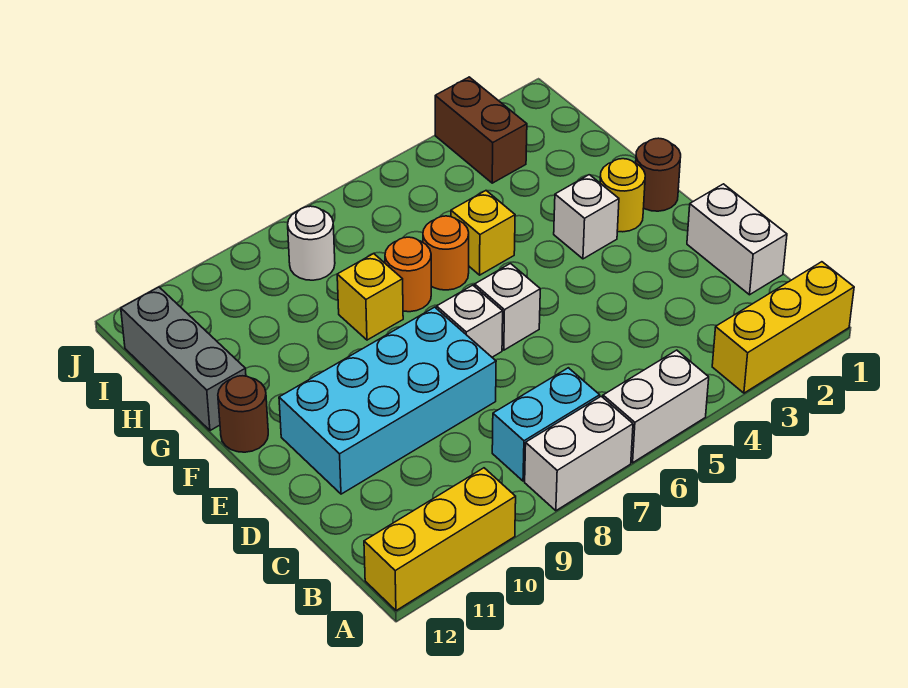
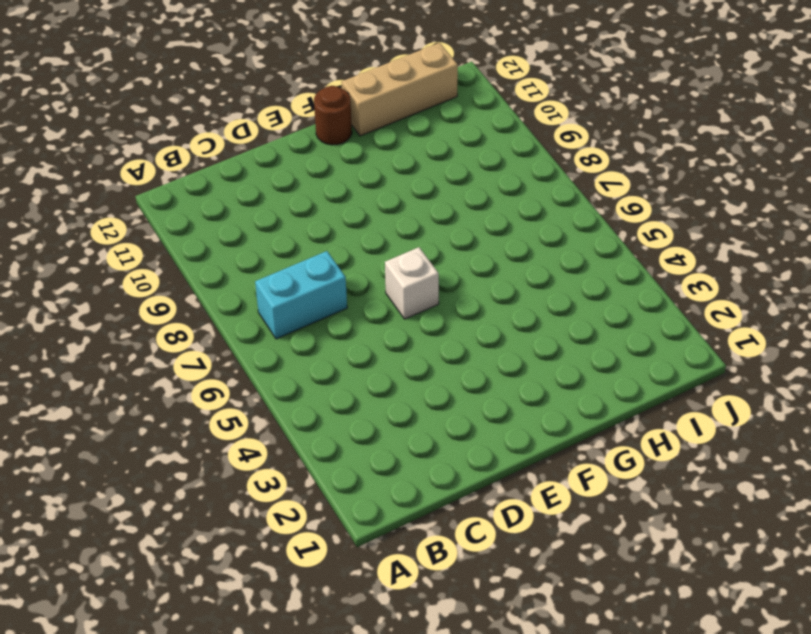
cyan 1x2 brick [255,251,347,339] -> cyan 1x2 brick turned to [492,368,600,481]
tan 1x3 brick [342,43,458,136] -> grey 1x3 brick [121,287,246,431]
none -> yellow 1x3 brick [712,262,854,393]
none -> white 1x2 brick [603,350,709,463]
none -> white 1x2 brick [525,396,633,511]

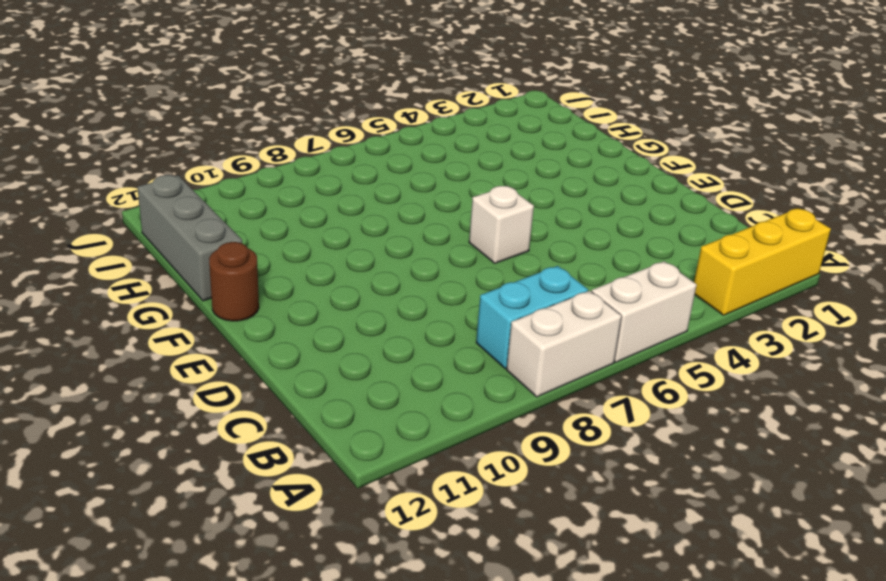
none -> yellow 1x3 brick [364,468,516,611]
none -> white 1x2 brick [687,184,787,295]
none -> cyan 2x4 brick [279,307,496,494]

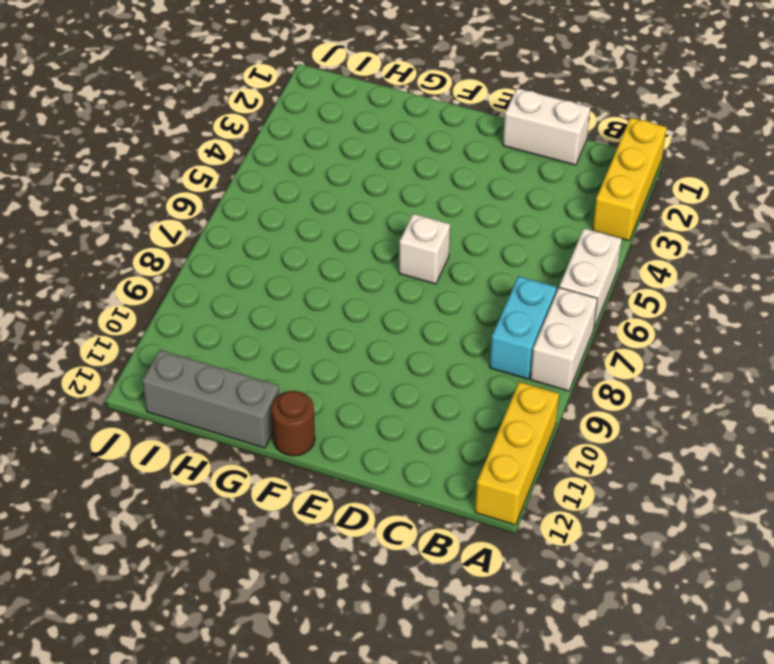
none -> cyan 2x4 brick [279,307,496,494]
none -> white 1x1 brick [437,285,503,357]
none -> brown 1x1 round brick [636,138,681,211]

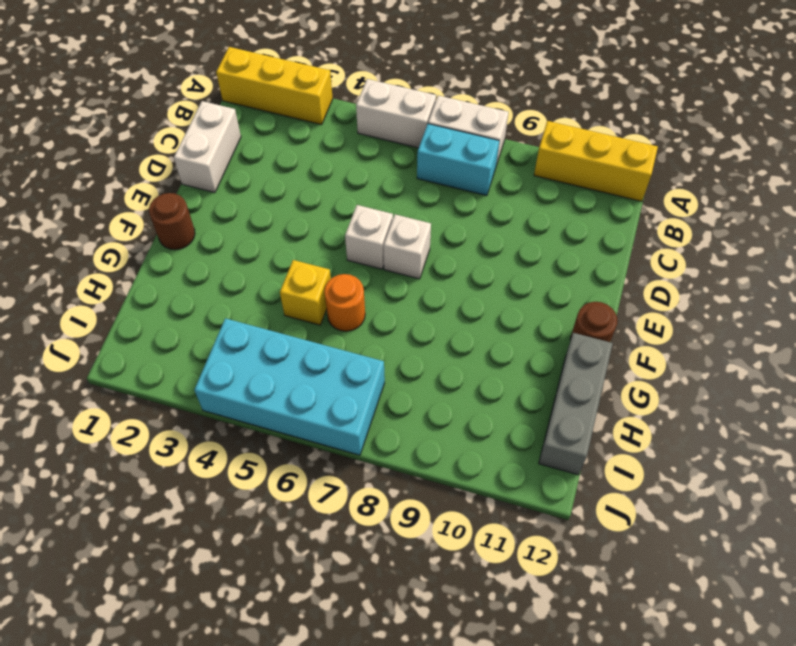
cyan 2x4 brick [194,318,385,455] -> cyan 2x4 brick moved to [279,307,496,494]
none -> yellow 1x1 round brick [600,159,645,232]
none -> white 1x1 brick [554,175,619,259]
none -> orange 1x1 round brick [385,237,431,312]

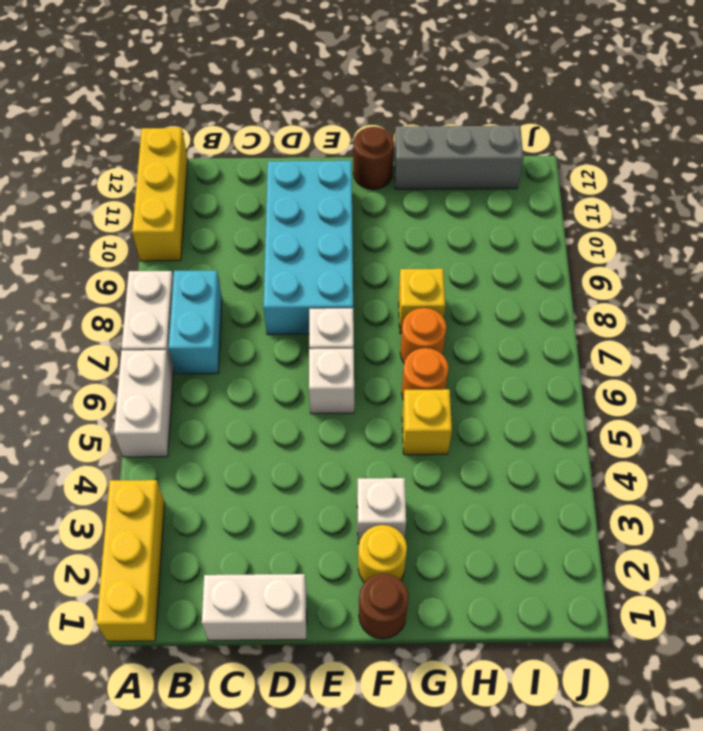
none -> brown 1x2 brick [435,77,527,183]
none -> white 1x1 round brick [288,206,335,280]

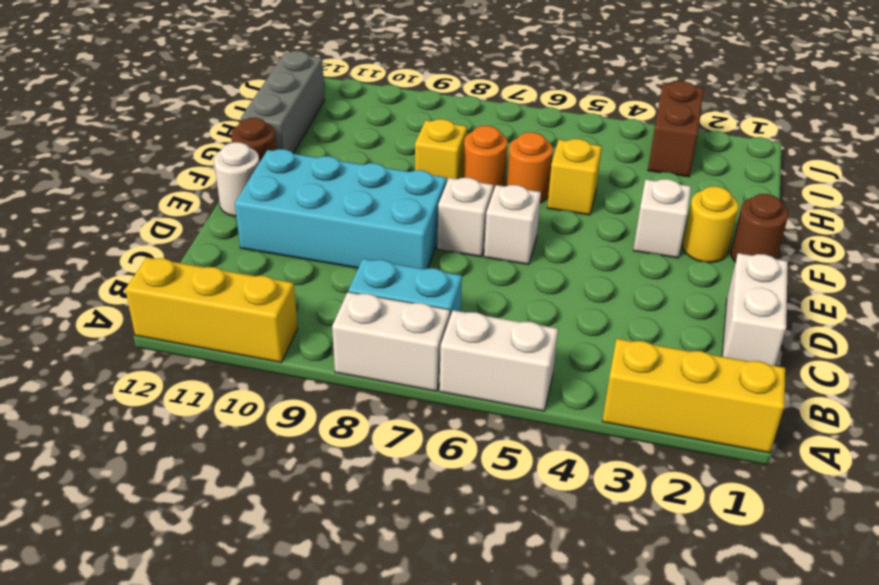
white 1x1 round brick [214,142,260,216] -> white 1x1 round brick moved to [288,206,335,280]

